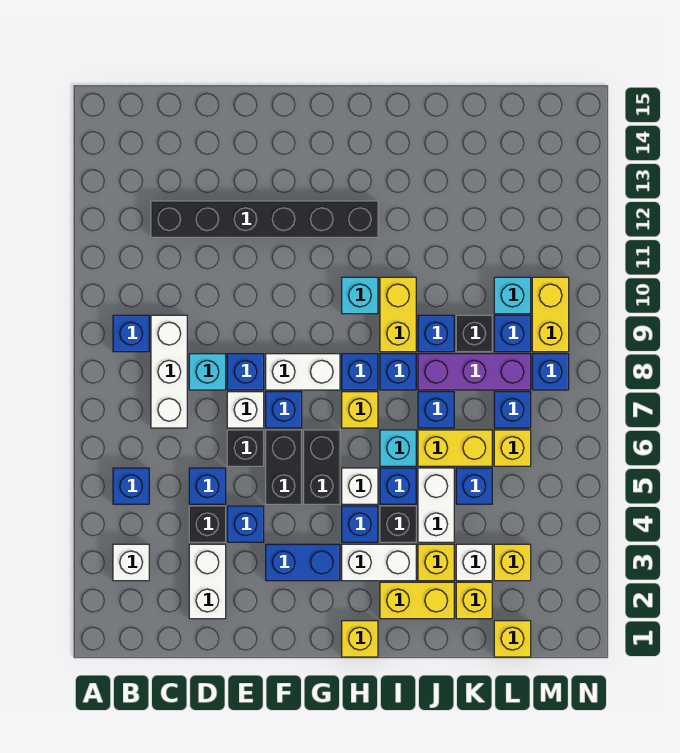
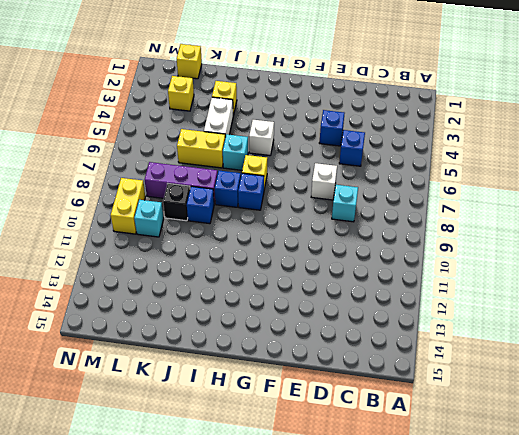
none -> white 1x1 brick [113,544,149,581]
none -> blue 1x1 brick [113,468,149,504]
none -> blue 1x1 brick [113,315,149,352]
none -> white 1x3 brick [151,315,187,428]

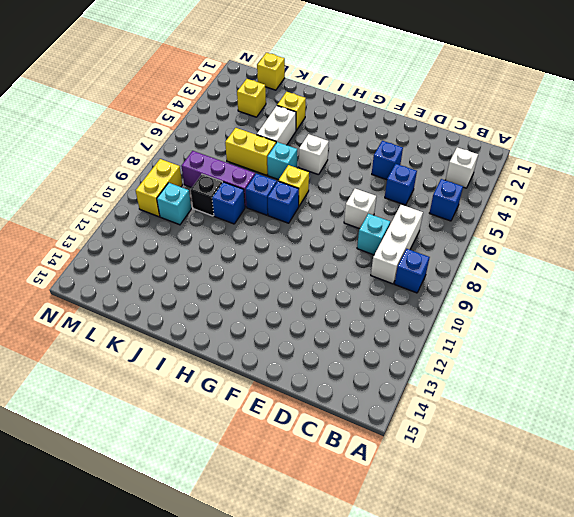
none -> black 1x6 brick [151,201,378,237]
none -> white 1x2 brick [189,544,226,619]
none -> black 1x1 brick [189,506,226,542]
none -> black 1x1 brick [227,430,264,466]

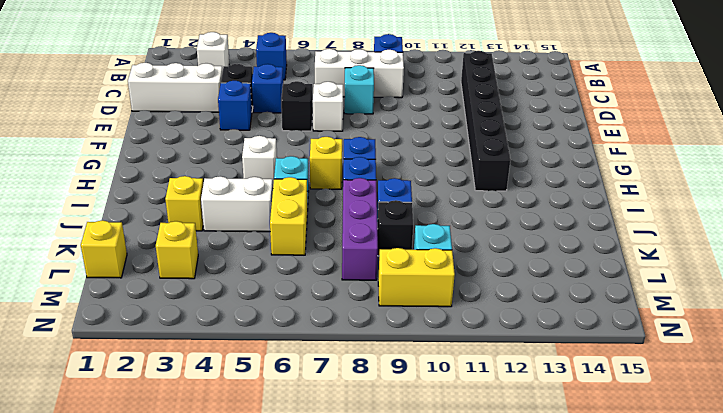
white 1x3 brick [128,63,223,112] -> white 1x2 brick [189,544,226,619]
none -> blue 1x1 brick [227,354,264,390]
none -> blue 1x2 brick [266,544,340,581]
none -> black 1x2 brick [266,430,302,504]
none -> blue 1x1 brick [266,392,302,428]

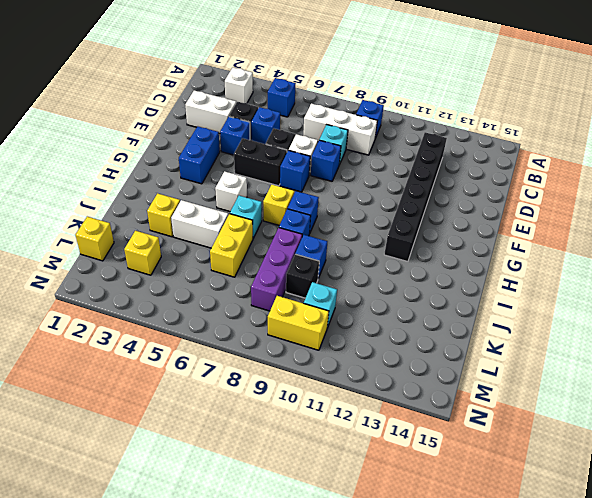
none -> white 1x2 brick [266,354,340,390]
none -> black 1x2 brick [304,430,340,504]
none -> yellow 1x1 brick [342,621,378,657]
none -> white 1x2 brick [342,544,416,581]

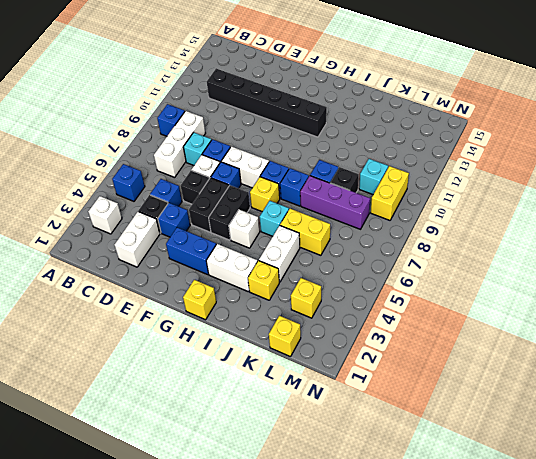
none -> blue 1x1 brick [342,506,378,542]
none -> cyan 1x1 brick [342,277,378,314]
none -> yellow 1x2 brick [380,582,454,619]
none -> black 1x1 brick [380,506,416,542]

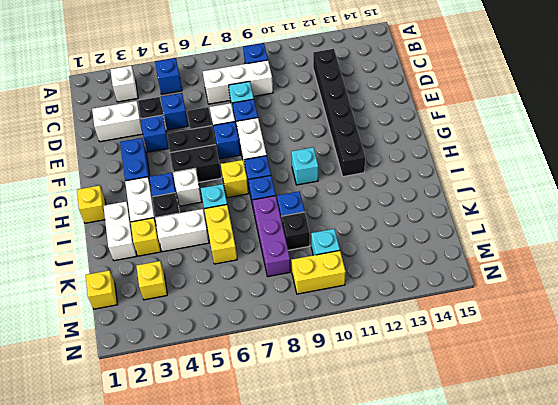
white 1x2 brick [104,202,137,261] -> yellow 1x2 brick [380,582,454,619]
none -> blue 1x1 brick [380,468,416,504]
none -> yellow 1x2 brick [380,277,416,352]
none -> blue 1x1 brick [418,392,454,428]
none -> yellow 1x1 brick [456,582,492,619]

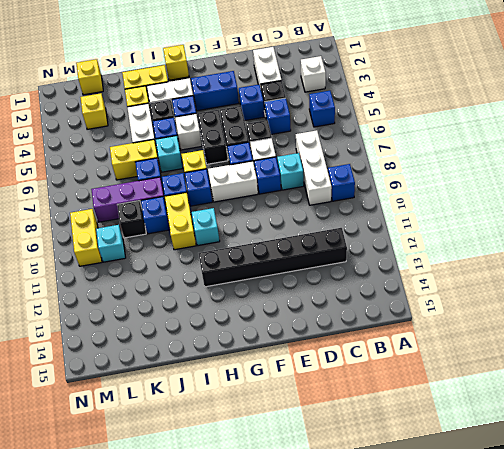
none -> yellow 1x1 brick [456,582,492,619]
none -> white 1x1 brick [456,544,492,581]
none -> blue 1x1 brick [456,468,492,504]
none -> yellow 1x1 brick [494,430,531,466]

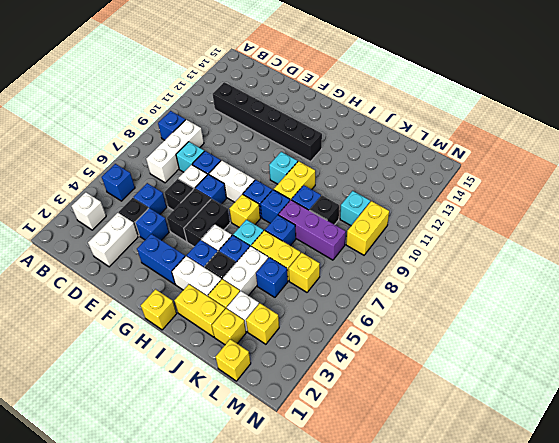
none -> blue 1x1 brick [494,392,531,428]
none -> blue 1x1 brick [494,315,531,352]
none -> blue 1x1 brick [532,354,569,390]

